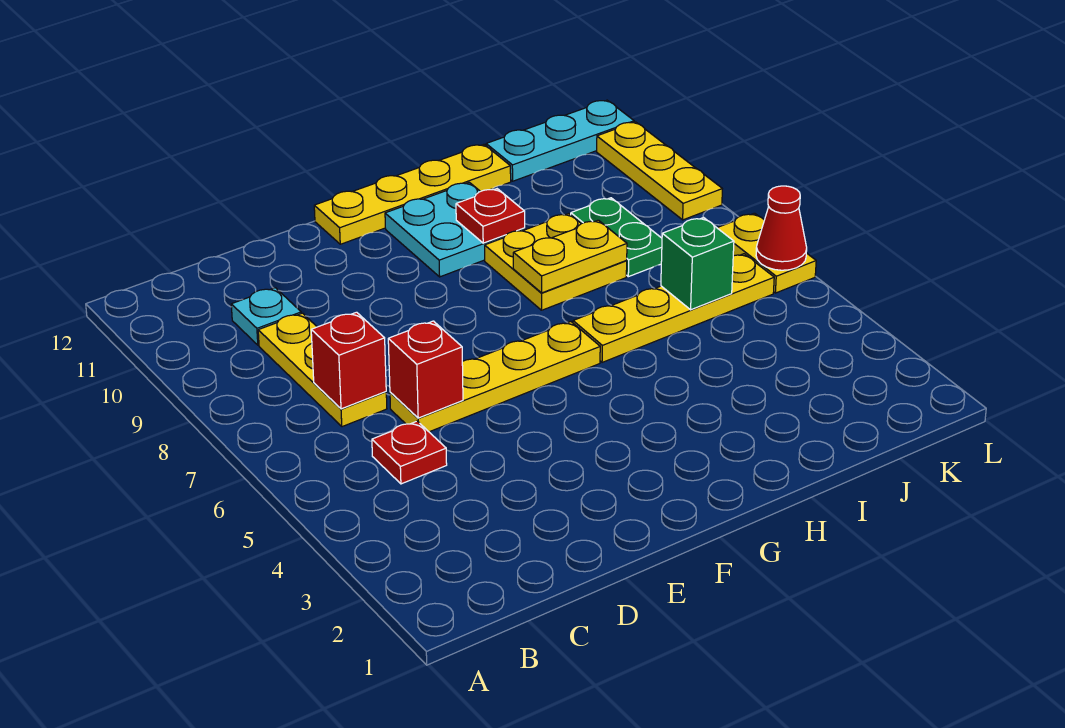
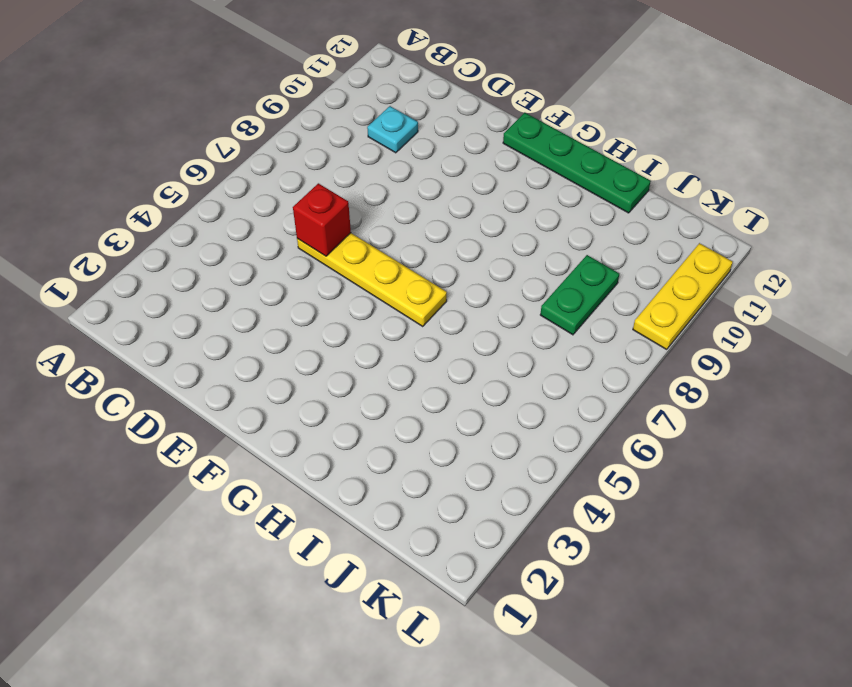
green 1x4 plate [503,113,651,213] -> yellow 1x4 plate [314,144,511,244]
none -> red 1x1 plate [372,421,447,484]
none -> yellow 1x3 plate [258,313,387,427]
none -> cyan 2x2 plate [385,182,525,277]

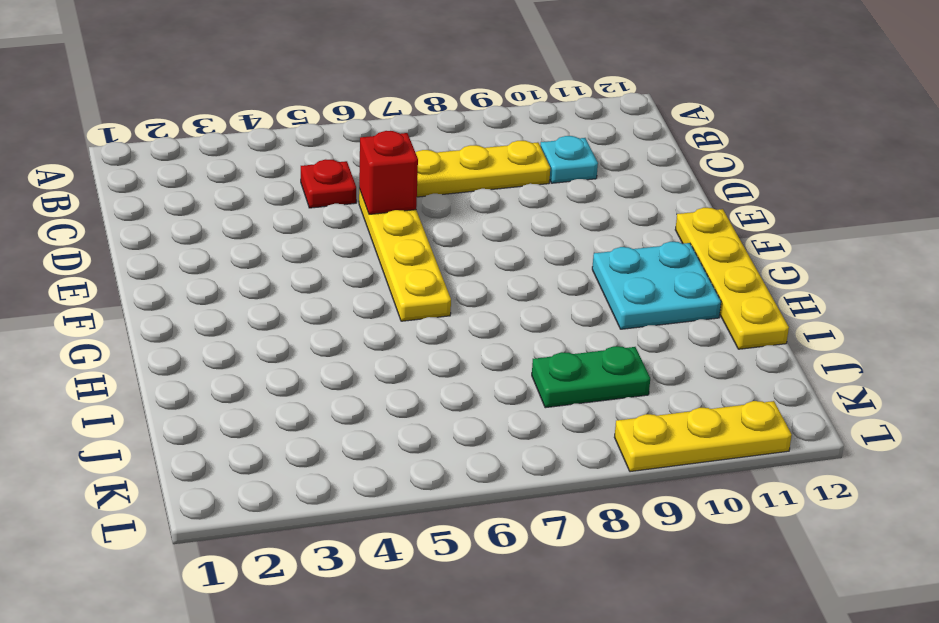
none -> yellow 1x4 plate [573,254,774,362]
none -> yellow 2x2 plate [485,214,627,310]
none -> cyan 1x3 plate [486,100,634,181]

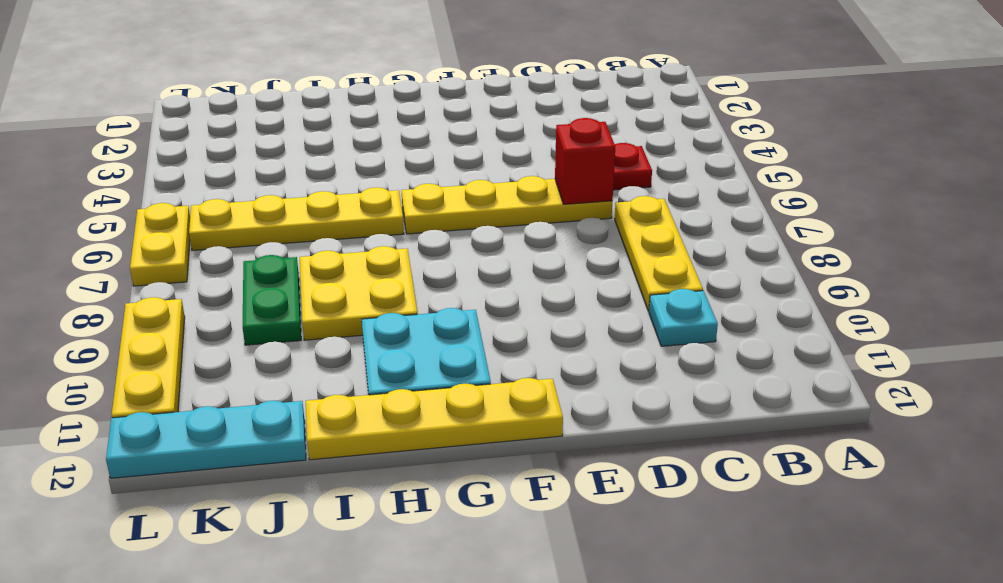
none -> red 1x1 brick [311,312,386,409]
none -> yellow 1x2 plate [513,220,627,293]
none -> red 1x1 plate [456,189,525,243]

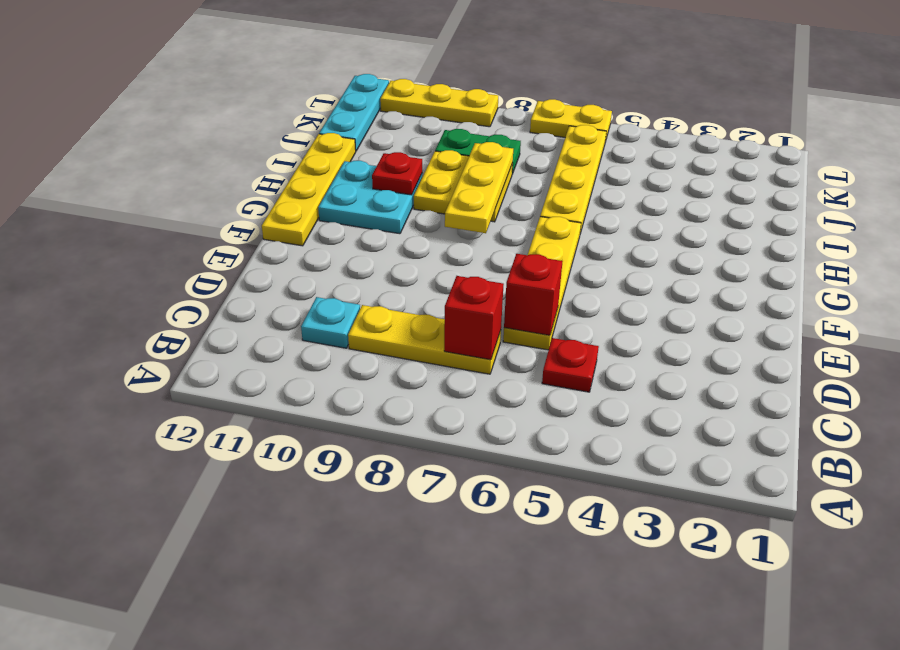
yellow 1x3 plate [445,142,513,233] -> yellow 1x2 plate [513,220,627,293]
none -> green 1x1 brick [661,217,734,310]
none -> red 1x1 cone [756,186,807,270]

